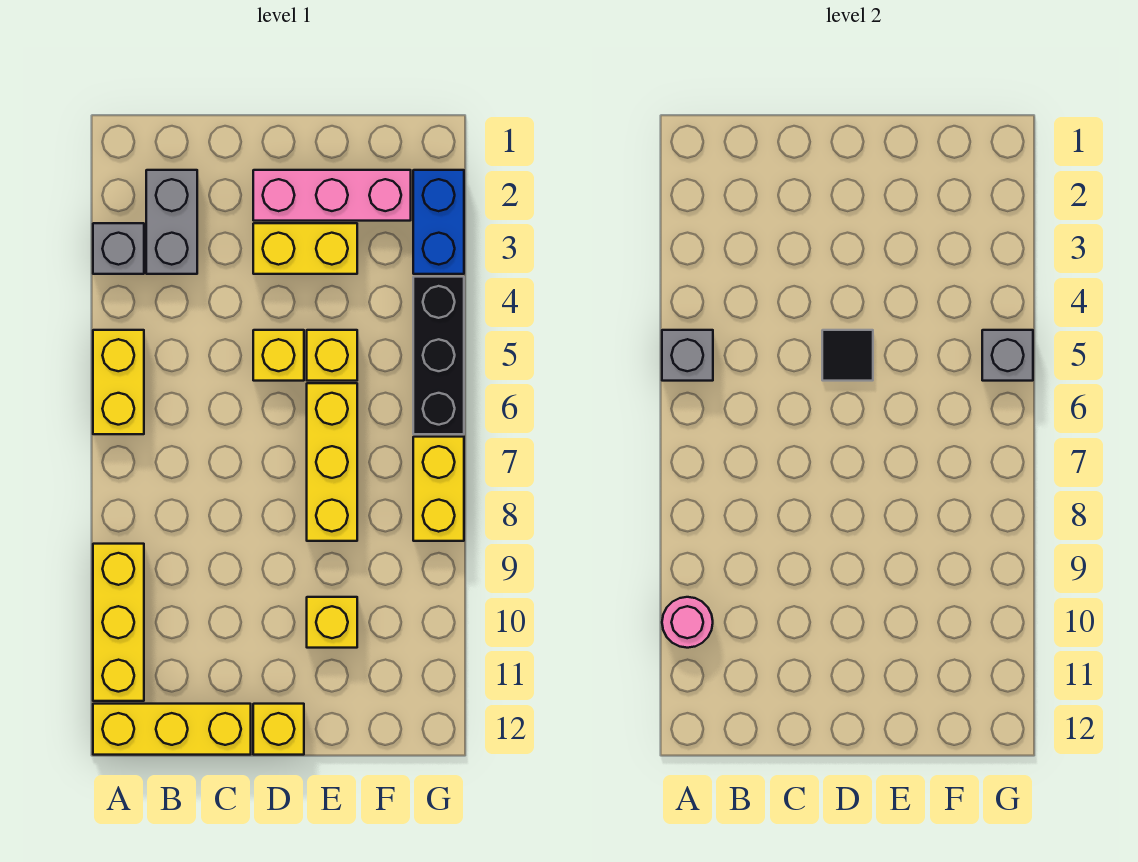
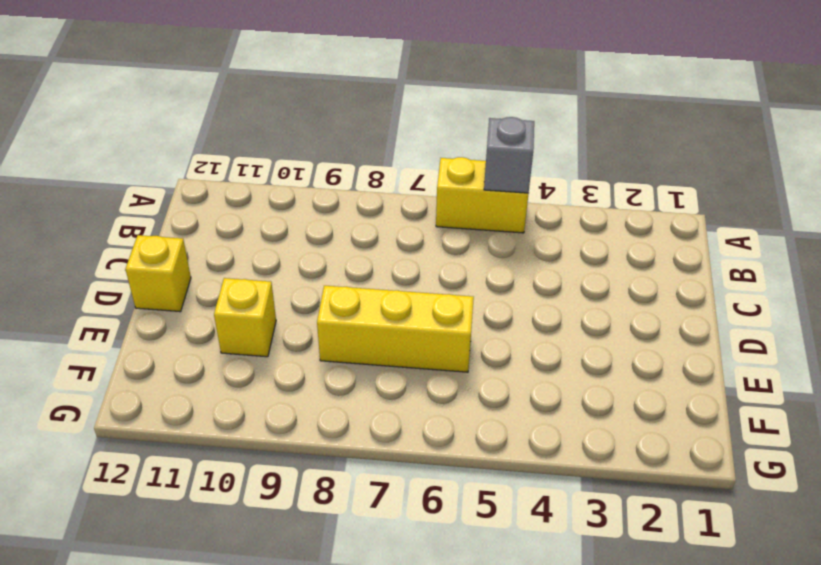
none -> grey 1x1 brick [93,223,144,274]
none -> yellow 1x3 brick [93,544,144,701]
none -> yellow 1x3 brick [93,704,251,755]

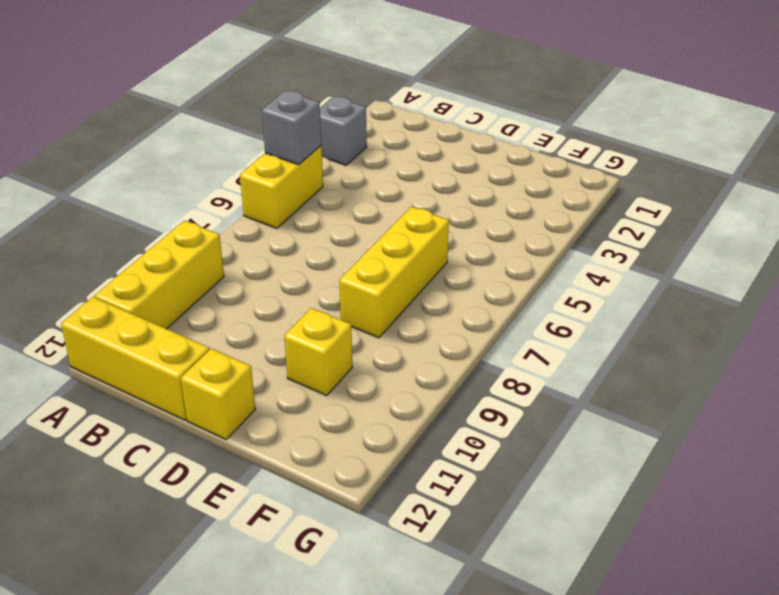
none -> grey 1x2 brick [146,170,197,274]
none -> pink 1x3 brick [253,170,411,221]
none -> yellow 1x2 brick [253,223,357,274]

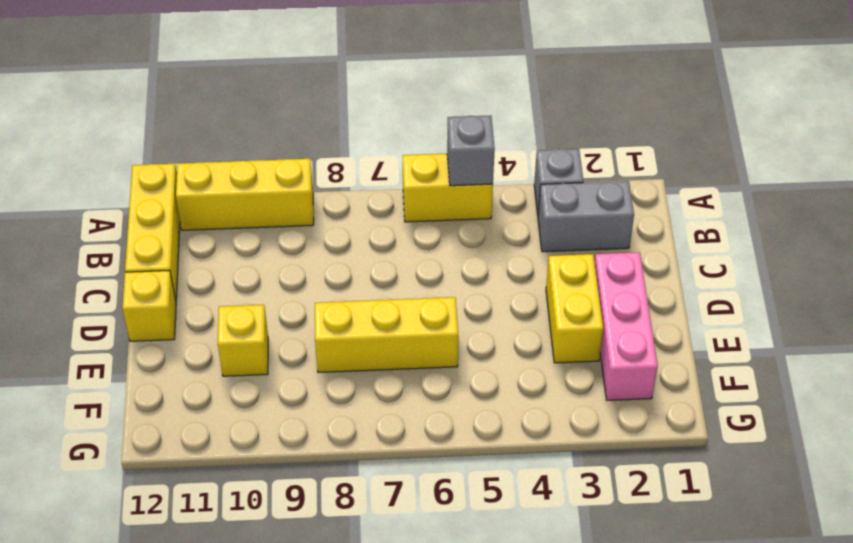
none -> yellow 1x1 brick [253,330,304,381]
none -> yellow 1x1 brick [307,330,357,381]
none -> blue 1x2 brick [413,170,464,274]

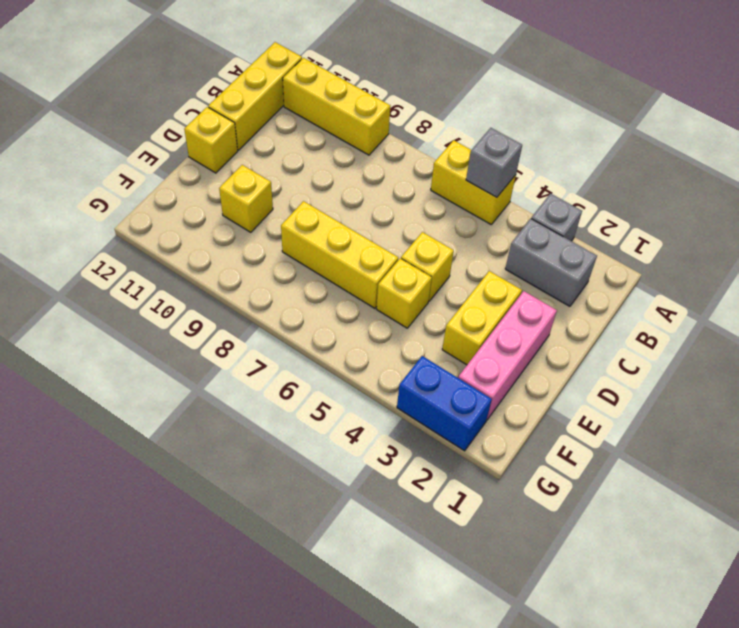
none -> black 1x3 brick [413,277,464,434]
none -> yellow 1x2 brick [413,437,464,541]
none -> pink 1x1 round brick [662,597,713,648]

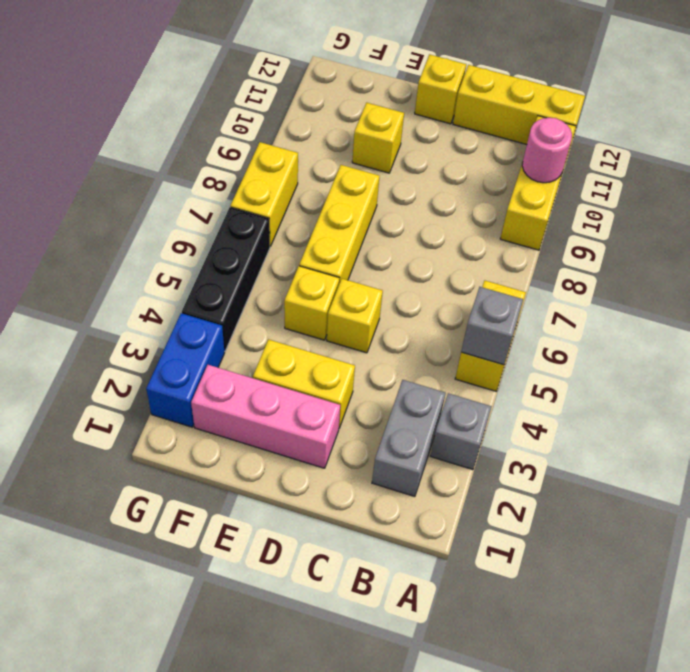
none -> black 1x1 tile [822,330,873,381]
none -> grey 1x1 brick [982,330,1033,381]

